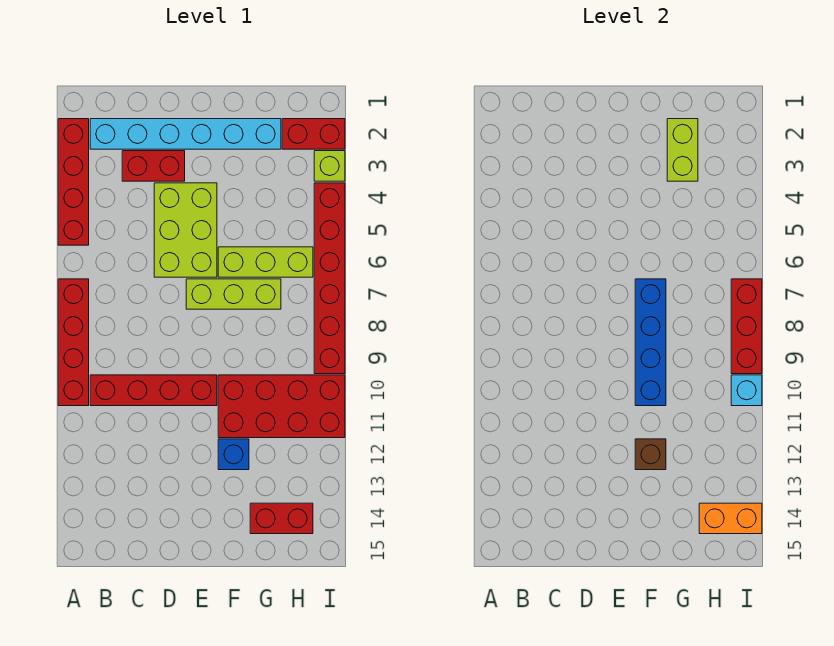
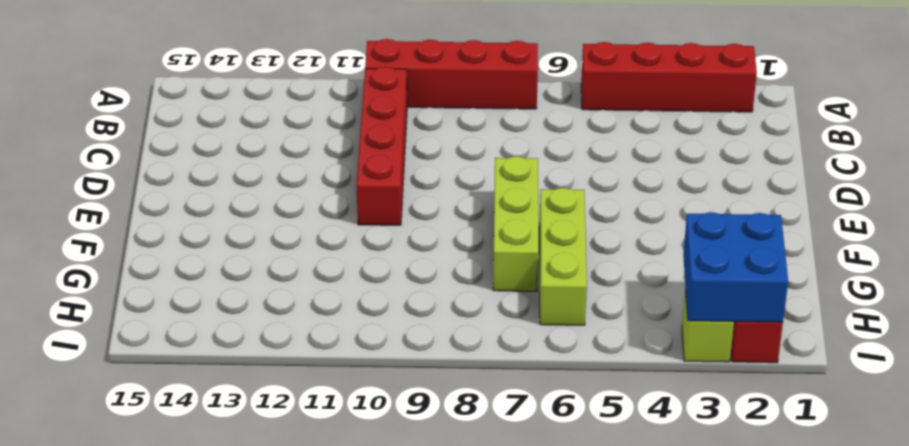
blue 2x2 brick [683,212,788,322] -> none
none -> cyan 1x6 brick [90,119,281,149]
none -> red 1x2 brick [122,151,185,181]
none -> lime 2x3 brick [154,183,217,277]

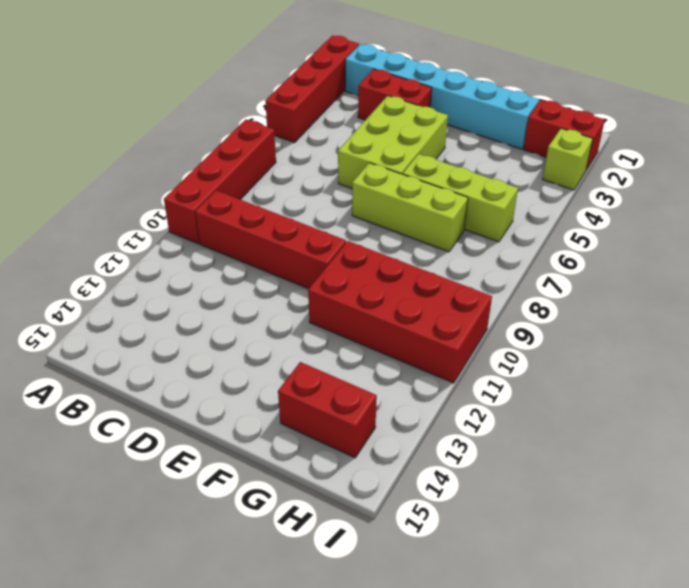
none -> blue 1x1 brick [218,439,249,470]
none -> red 1x6 brick [314,183,345,374]
none -> blue 1x4 brick [635,279,666,406]

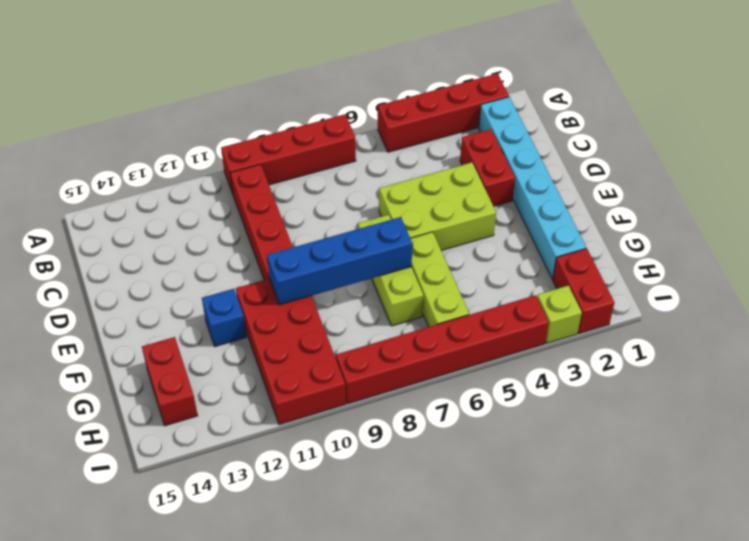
none -> brown 1x1 brick [635,439,666,470]
none -> lime 1x2 brick [667,119,698,181]
none -> orange 1x2 brick [699,503,762,534]

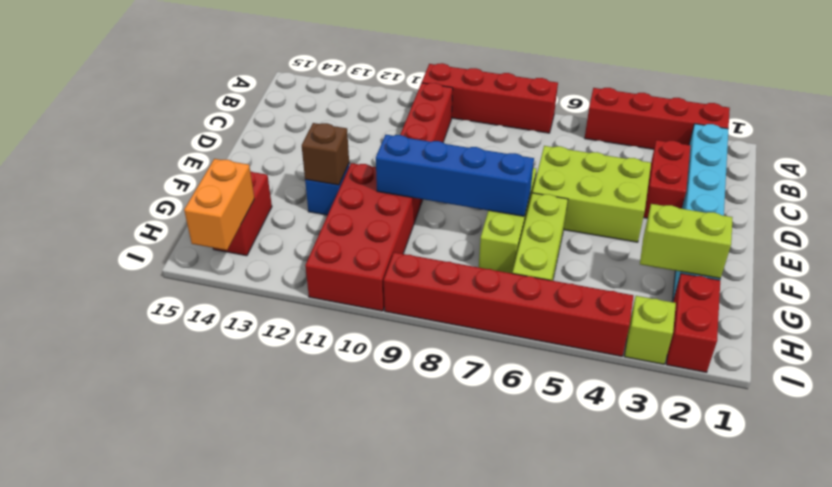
none -> red 1x3 brick [731,279,762,374]
none -> cyan 1x1 brick [731,375,762,406]

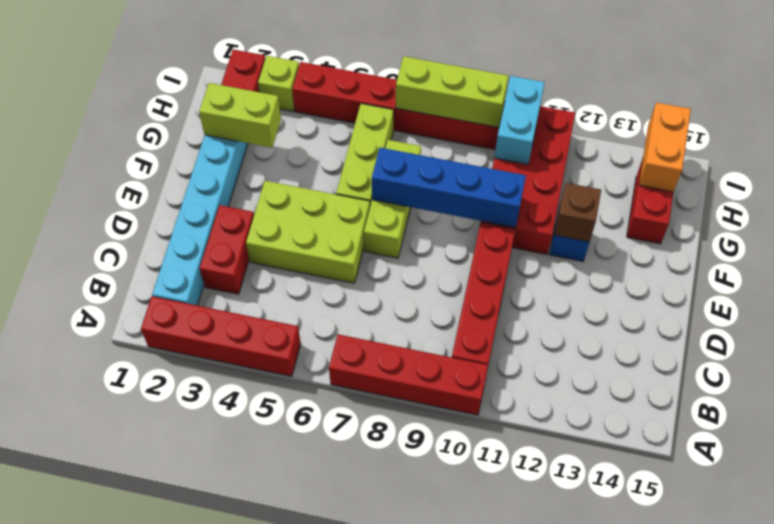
cyan 1x2 brick [494,76,545,164] -> cyan 1x1 brick [731,375,762,406]
lime 1x3 brick [396,56,508,127] -> red 1x3 brick [731,279,762,374]

